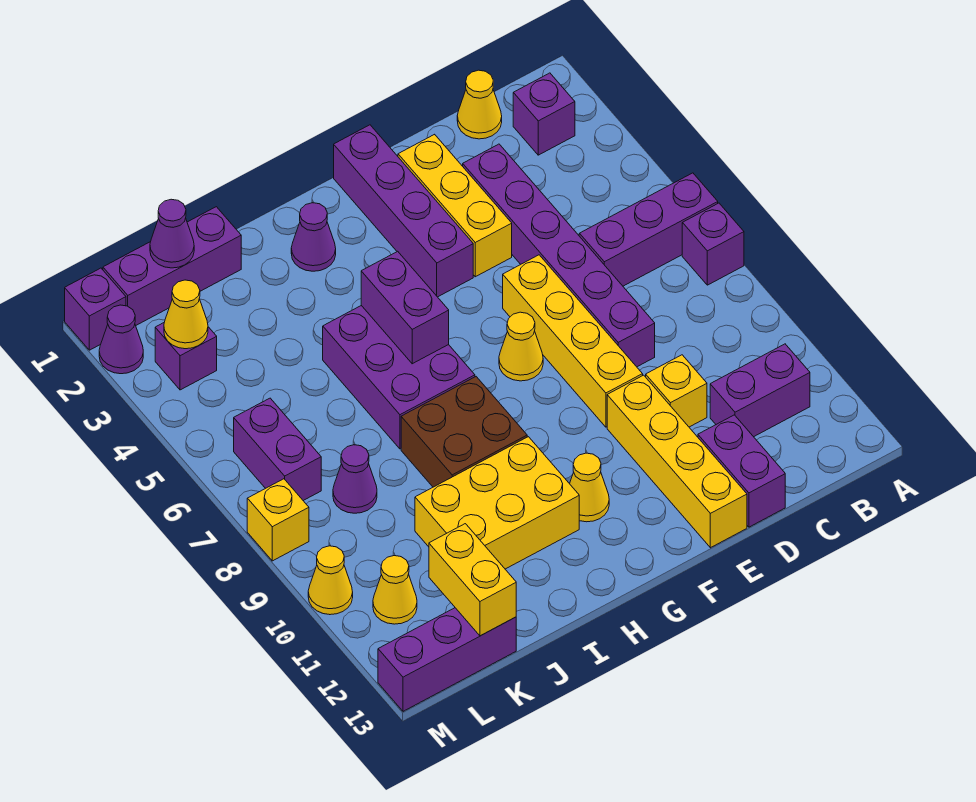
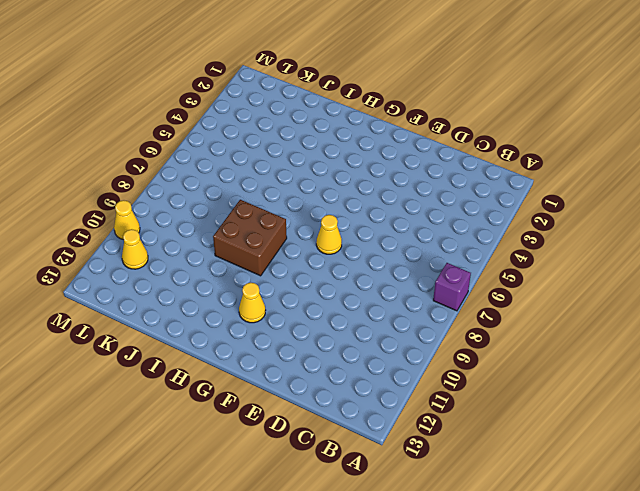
none -> purple 1x3 brick [579,173,718,286]
none -> purple 1x1 brick [513,73,575,155]
none -> purple 1x2 brick [710,344,810,437]
none -> yellow 1x1 cone [457,70,502,139]

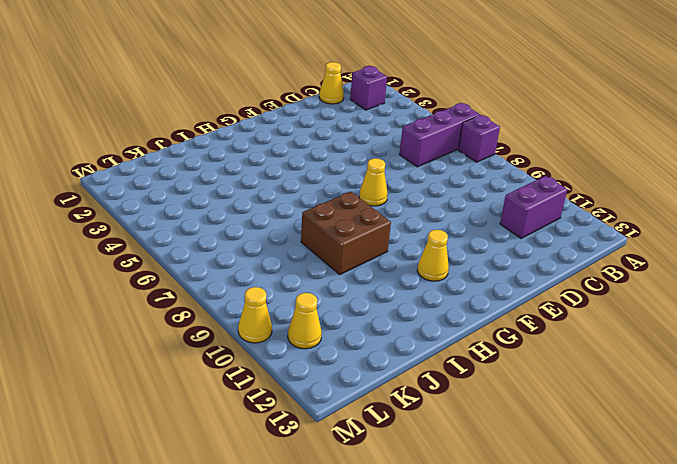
none -> purple 1x6 brick [463,144,655,367]
none -> yellow 1x1 brick [646,355,707,427]
none -> purple 1x2 brick [698,415,785,527]
none -> yellow 1x3 brick [398,134,512,277]

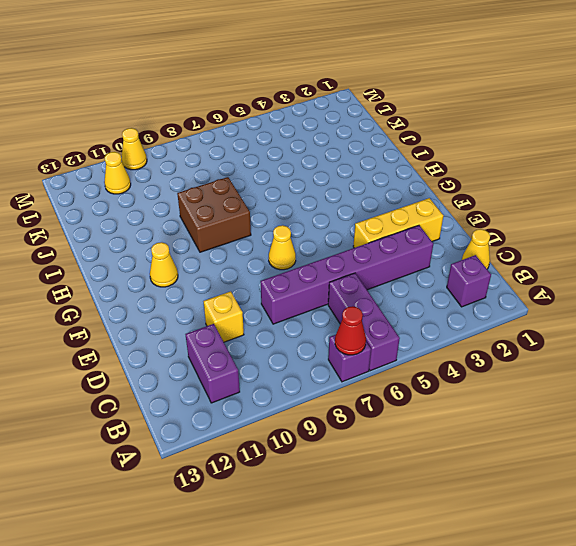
red 1x1 cone [335,306,366,355] -> none
none -> purple 1x2 brick [698,415,785,527]
none -> yellow 1x4 brick [503,255,643,427]
none -> yellow 1x4 brick [607,375,747,548]
none -> purple 1x4 brick [334,125,473,297]

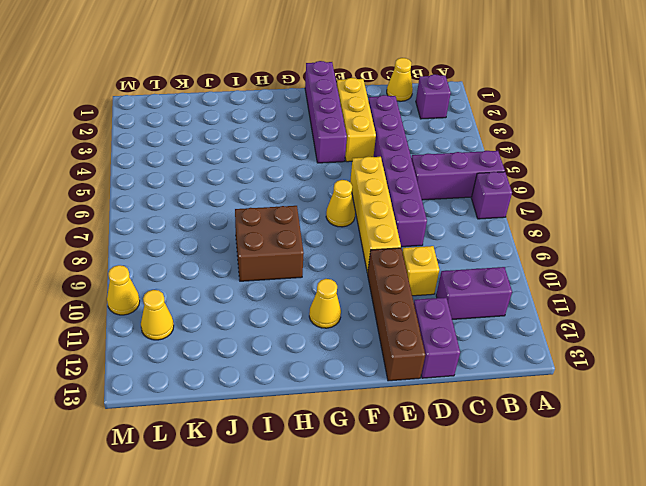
brown 1x4 brick [368,248,425,381] -> yellow 1x4 brick [607,375,747,548]
none -> purple 1x1 cone [291,203,336,271]
none -> purple 2x3 brick [323,306,475,449]
none -> yellow 2x3 brick [415,437,579,569]
none -> purple 1x3 brick [103,207,241,325]

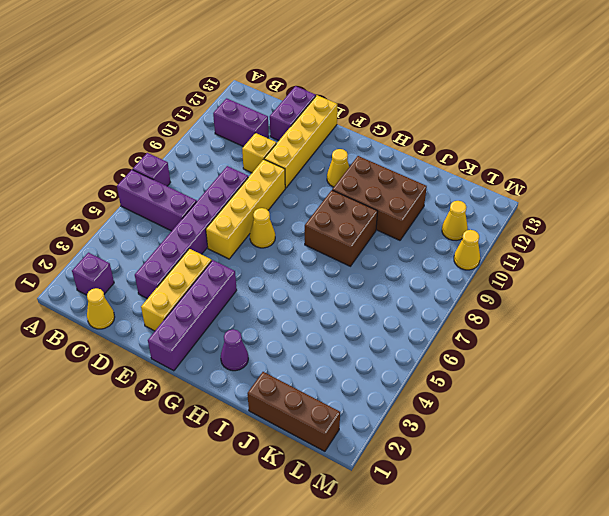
brown 2x3 brick [332,156,427,240] -> yellow 2x3 brick [415,437,579,569]
brown 1x3 brick [247,372,340,451] -> purple 1x3 brick [103,207,241,325]
none -> purple 2x3 brick [323,306,475,449]
none -> purple 1x1 cone [333,445,377,513]
none -> purple 1x3 brick [378,608,516,711]
none -> purple 1x1 brick [155,323,217,390]

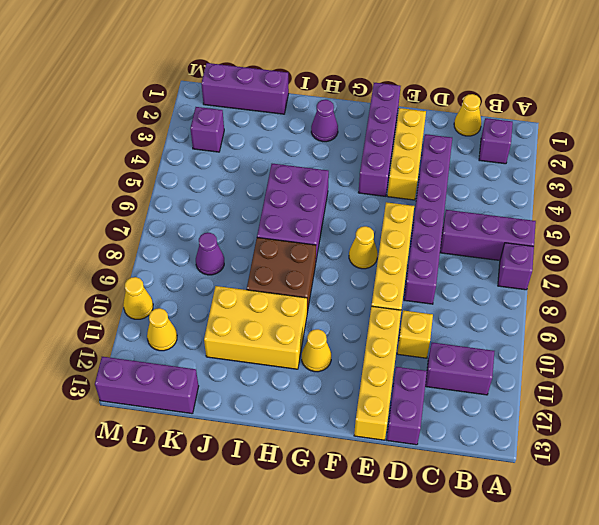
none -> purple 1x2 brick [234,398,321,501]
none -> purple 1x1 brick [65,268,126,350]
none -> purple 1x1 cone [99,305,143,374]
none -> yellow 1x1 brick [247,479,309,561]

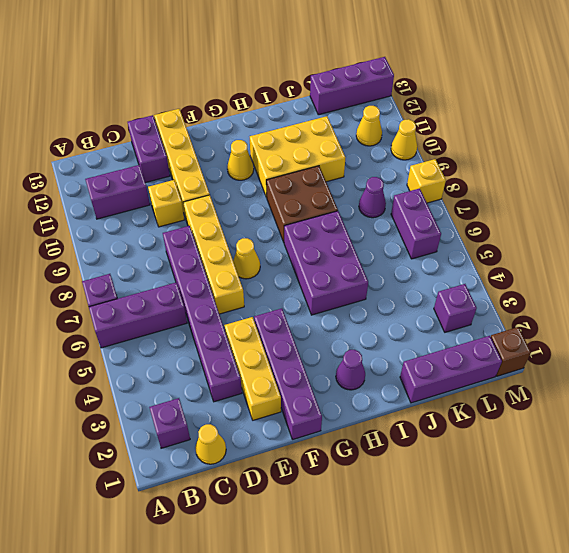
brown 1x1 brick [491,327,531,376] -> purple 1x1 brick [65,268,126,350]
none -> purple 1x1 cone [99,305,143,374]
none -> purple 1x2 brick [361,251,449,364]
none -> purple 1x1 cone [150,199,194,268]
none -> yellow 1x2 brick [429,524,516,636]

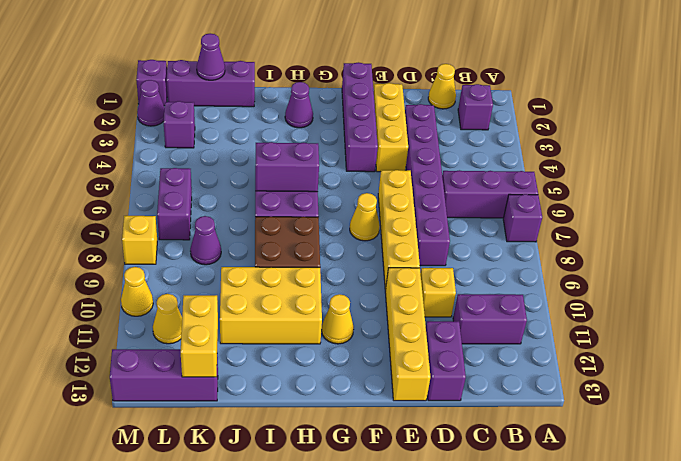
purple 1x2 brick [255,142,319,192] -> purple 1x2 brick turned to [361,251,449,364]
none -> yellow 1x1 cone [164,280,208,349]

